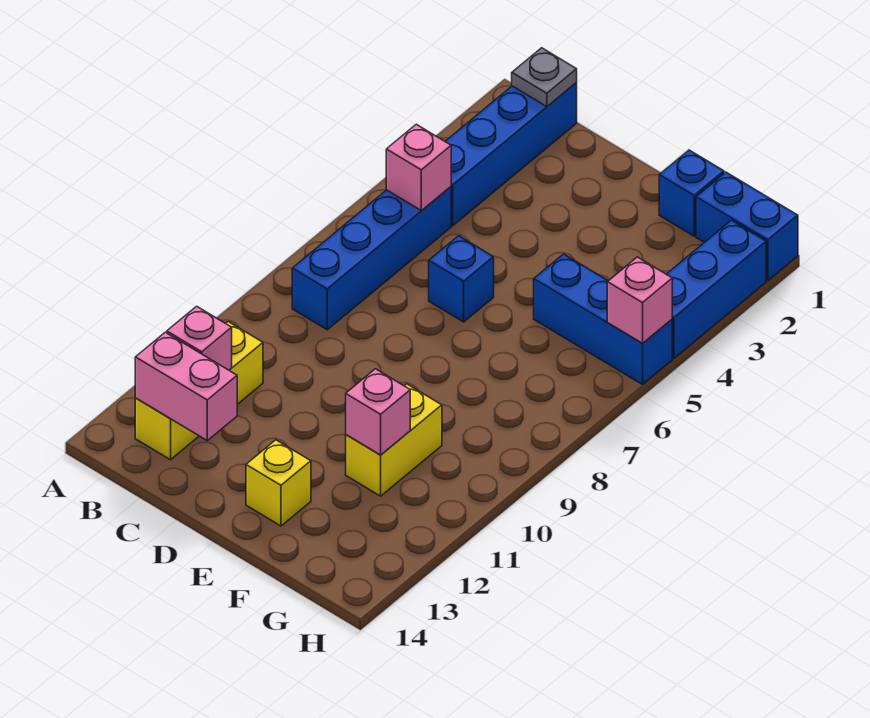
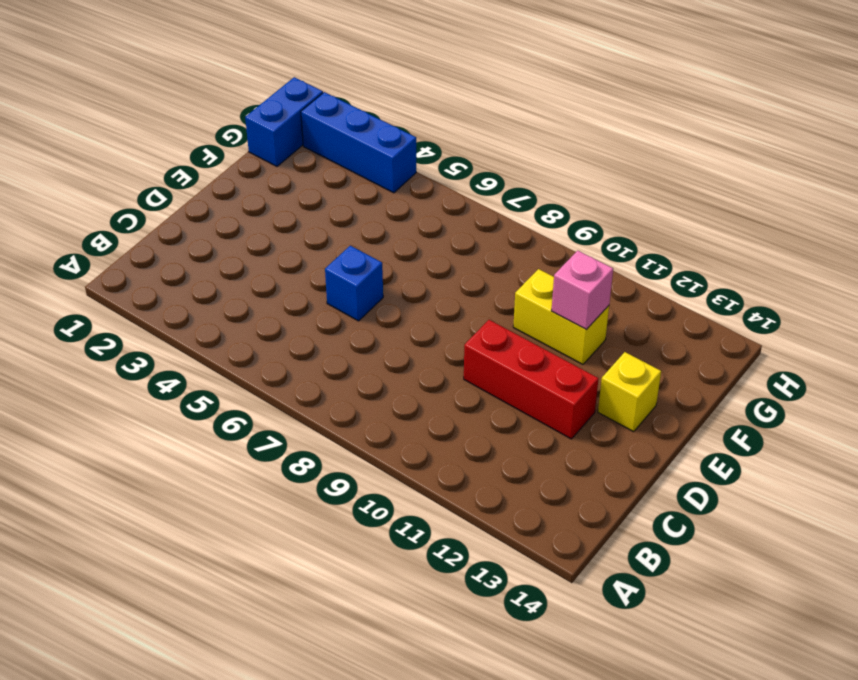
red 1x3 brick [464,320,599,439] -> none
none -> blue 1x4 brick [445,83,577,226]
none -> blue 1x4 brick [292,187,451,330]
none -> yellow 1x3 brick [135,322,263,460]

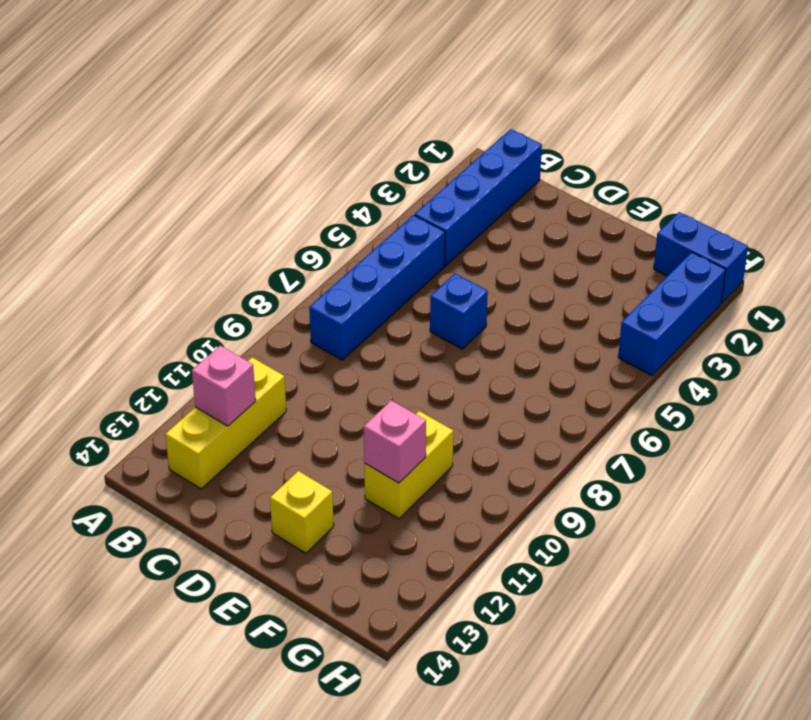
none -> blue 1x1 brick [659,150,724,236]
none -> blue 1x3 brick [534,254,672,384]
none -> grey 1x1 plate [512,48,577,107]

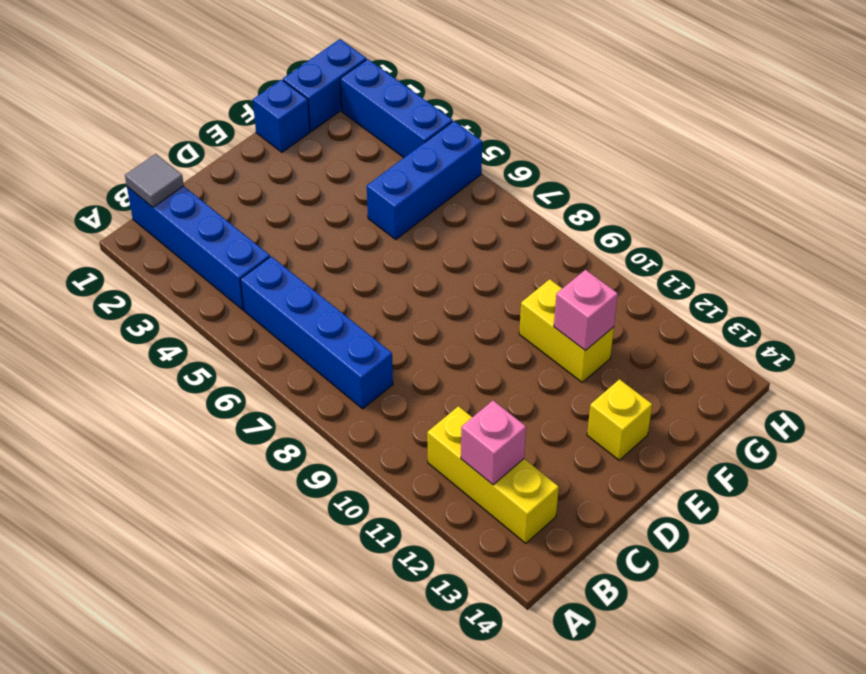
grey 1x1 tile [125,154,184,207] -> grey 1x1 plate [512,48,577,107]
none -> blue 1x1 brick [429,236,494,322]
none -> pink 1x1 brick [386,124,451,210]
none -> pink 1x2 brick [135,332,237,440]

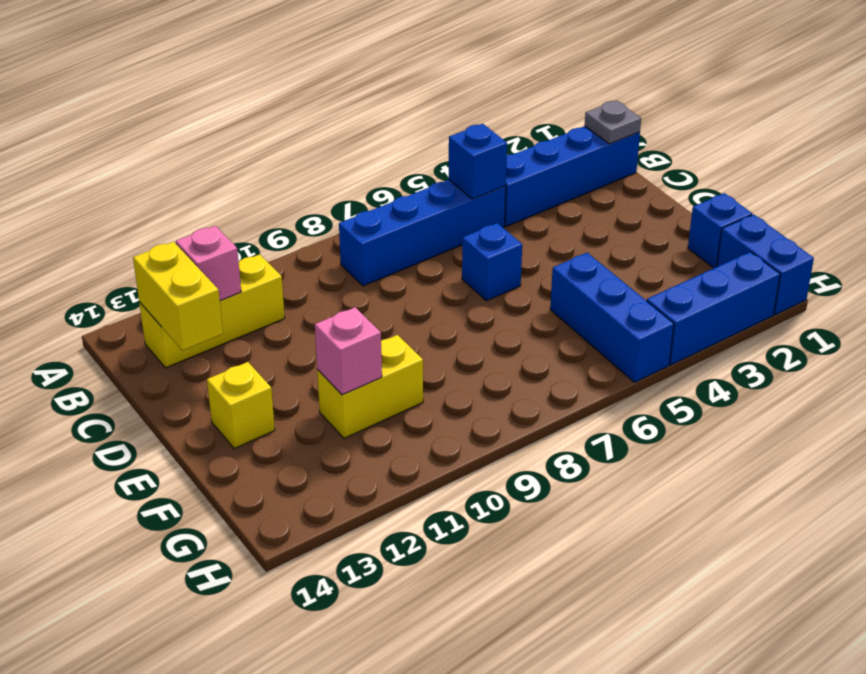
blue 1x1 brick [449,124,507,199] -> pink 1x1 brick [386,124,451,210]
yellow 1x2 brick [133,242,223,351] -> pink 1x2 brick [135,332,237,440]
none -> pink 1x1 brick [607,257,672,344]

